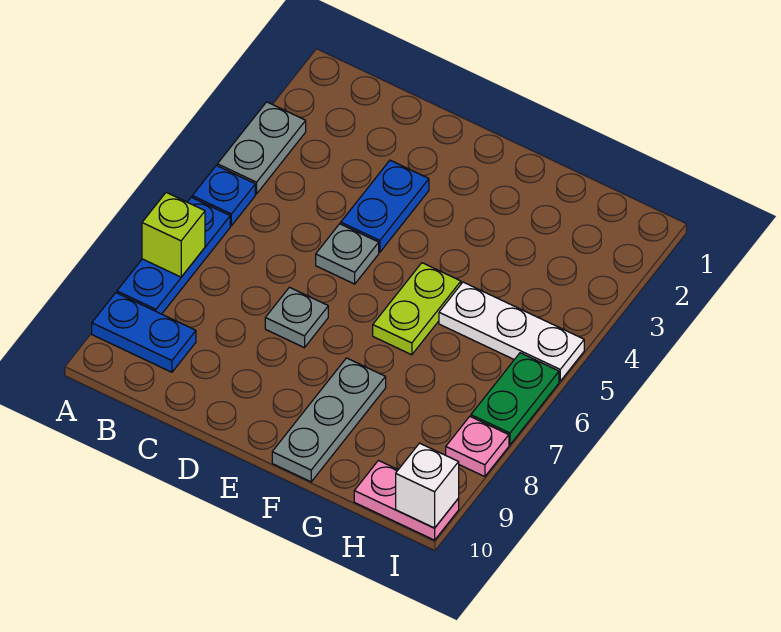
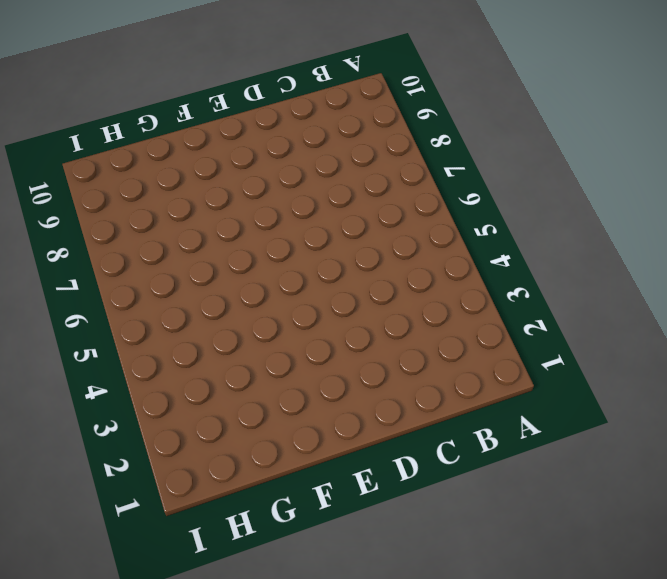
none -> grey 1x2 plate [217,102,306,194]
none -> blue 1x1 plate [192,165,255,226]
none -> blue 1x3 plate [117,197,230,314]

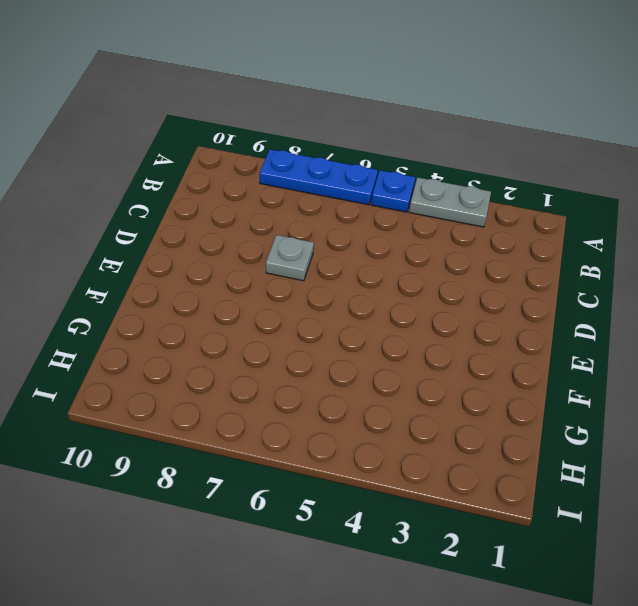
none -> blue 1x2 plate [92,293,196,372]
none -> blue 1x2 plate [341,160,429,252]
none -> grey 1x1 plate [316,224,379,284]

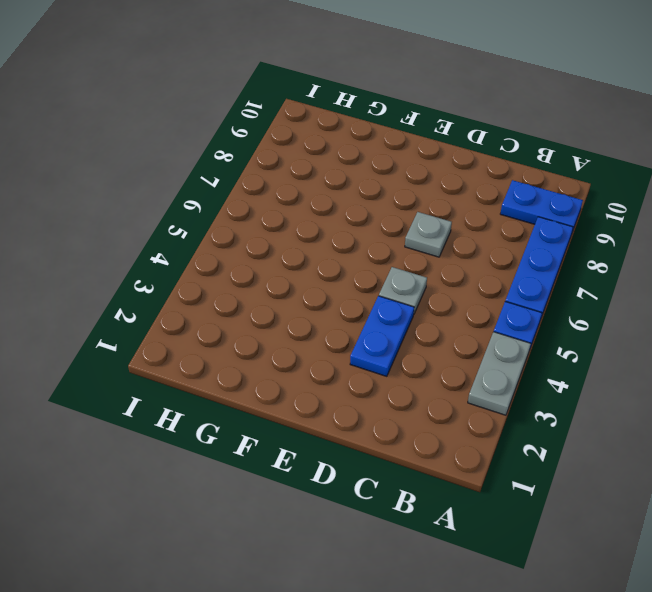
none -> lime 1x2 plate [373,263,461,355]
none -> grey 1x3 plate [272,358,386,482]
none -> white 1x3 plate [439,282,584,381]

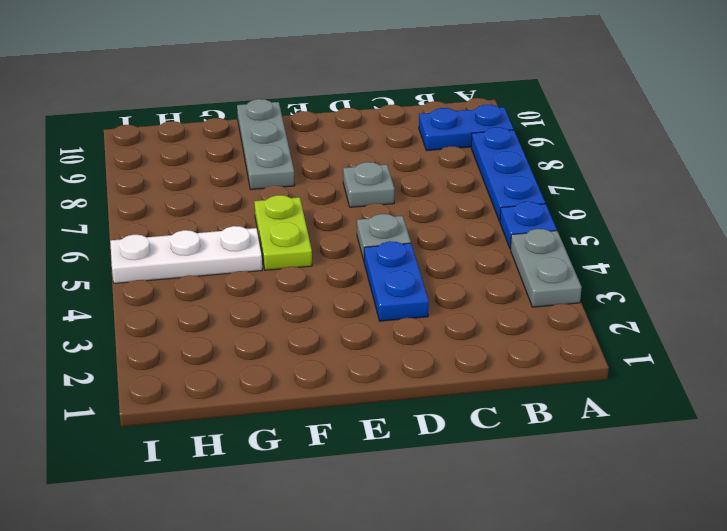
none -> pink 1x2 plate [354,461,459,540]
none -> green 1x2 plate [471,353,559,445]
none -> pink 1x1 plate [446,417,509,477]

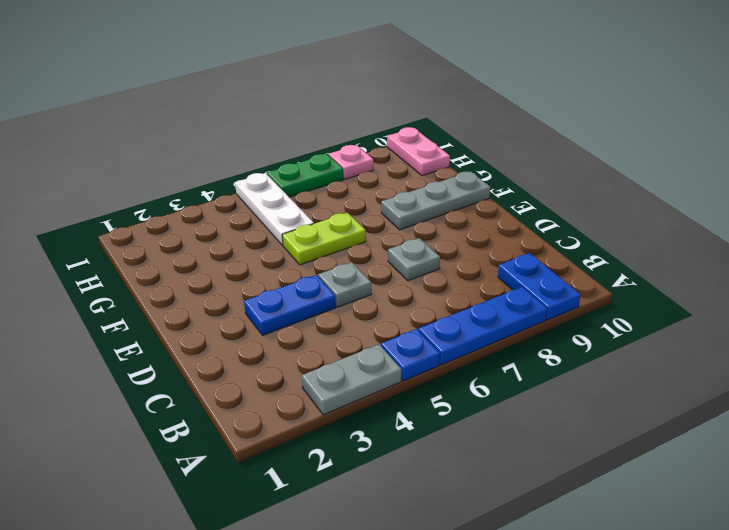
none -> lime 1x1 brick [142,192,205,277]
none -> white 1x1 brick [396,443,459,528]

